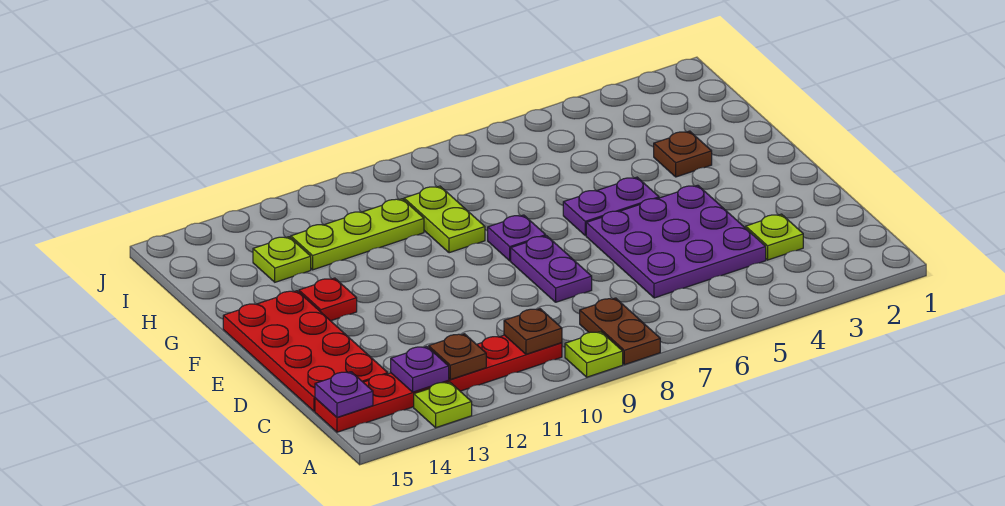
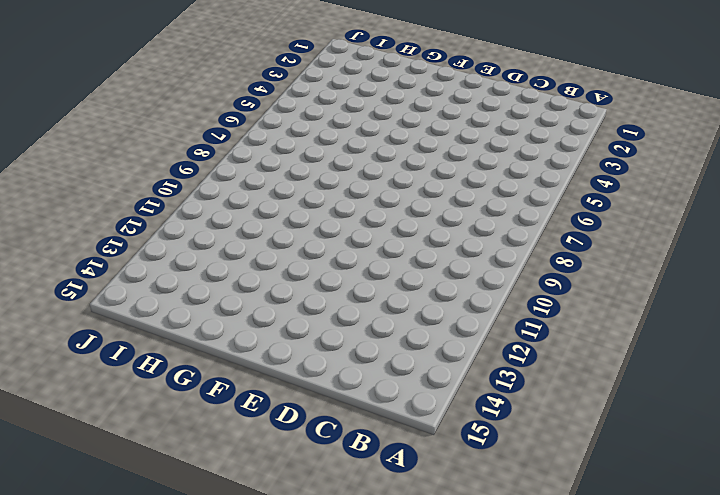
none -> brown 1x2 plate [580,298,660,365]
none -> lime 1x1 plate [565,331,623,377]
none -> lime 1x1 plate [414,382,472,428]

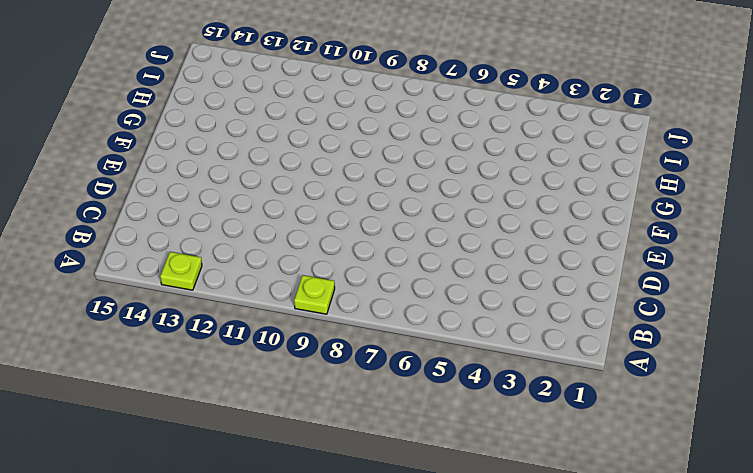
none -> brown 1x2 plate [580,298,660,365]
none -> red 1x6 plate [315,335,562,432]
none -> lime 1x1 plate [746,214,803,260]

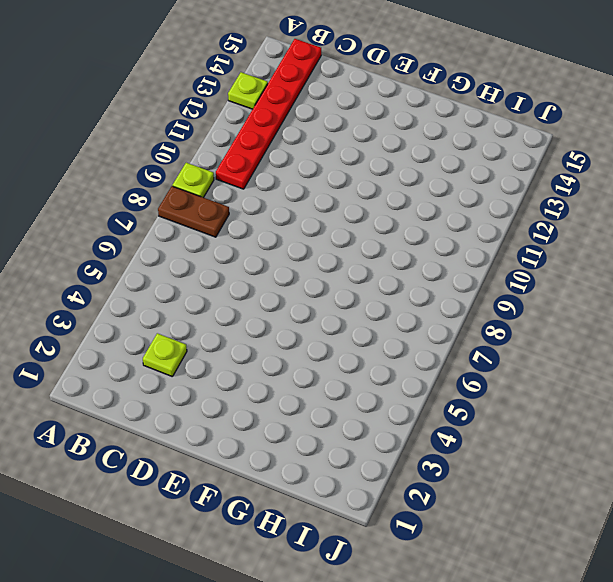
none -> purple 3x3 plate [586,185,766,298]
none -> red 2x4 plate [223,291,388,411]
none -> purple 1x2 plate [511,236,592,302]

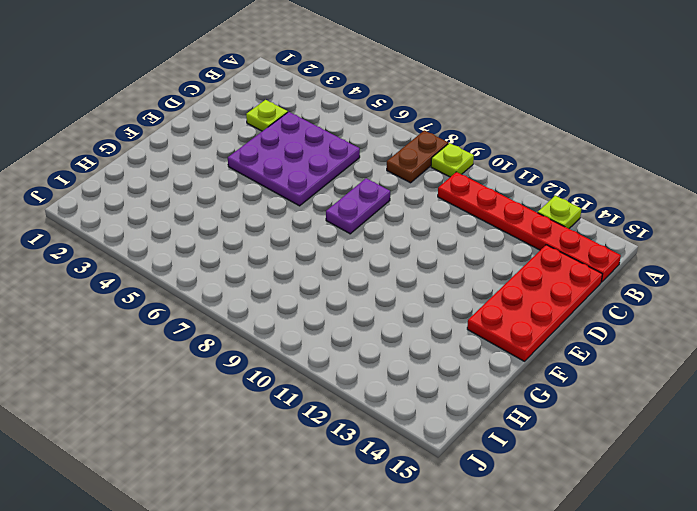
none -> purple 1x2 plate [563,177,659,236]
none -> purple 1x1 plate [488,215,546,261]
none -> red 1x1 plate [299,278,357,321]

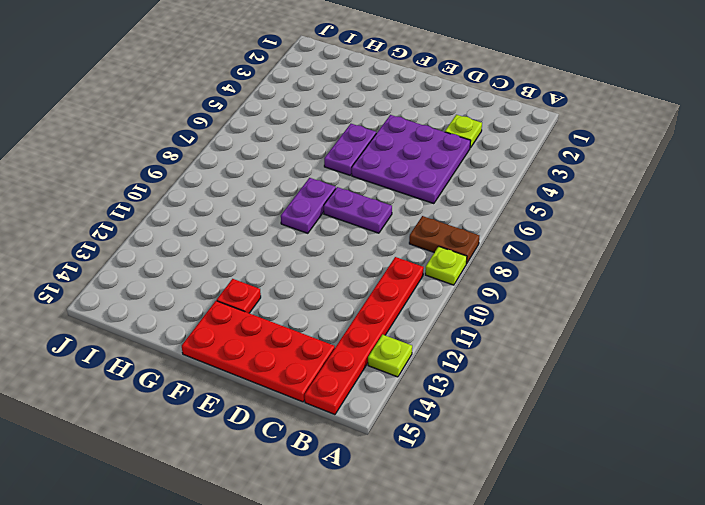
purple 1x2 plate [281,178,336,233] -> purple 1x1 plate [488,215,546,261]
none -> brown 1x1 plate [654,131,712,177]
none -> lime 1x2 plate [404,186,485,253]
none -> lime 1x3 plate [291,199,424,270]

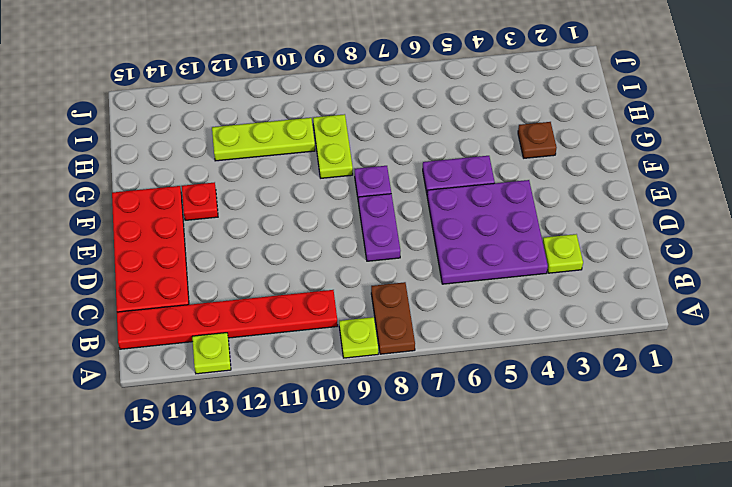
none -> lime 1x1 plate [253,237,311,282]
none -> brown 1x1 plate [504,309,562,354]
none -> brown 1x1 plate [429,334,486,380]

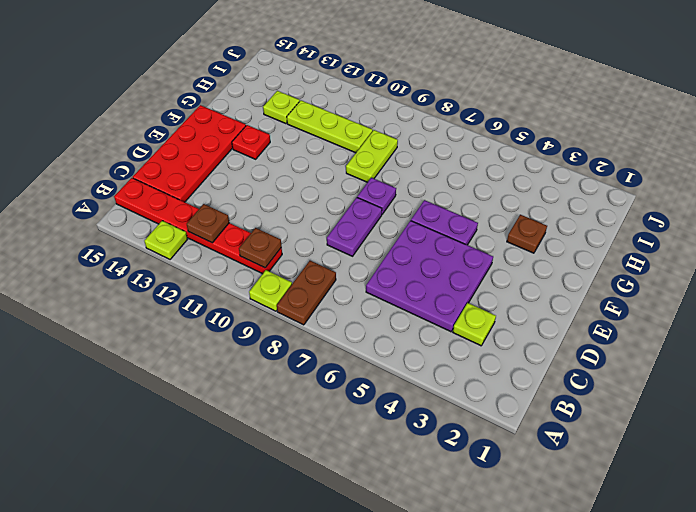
none -> purple 1x1 plate [391,346,449,392]
none -> purple 1x1 plate [315,372,373,417]

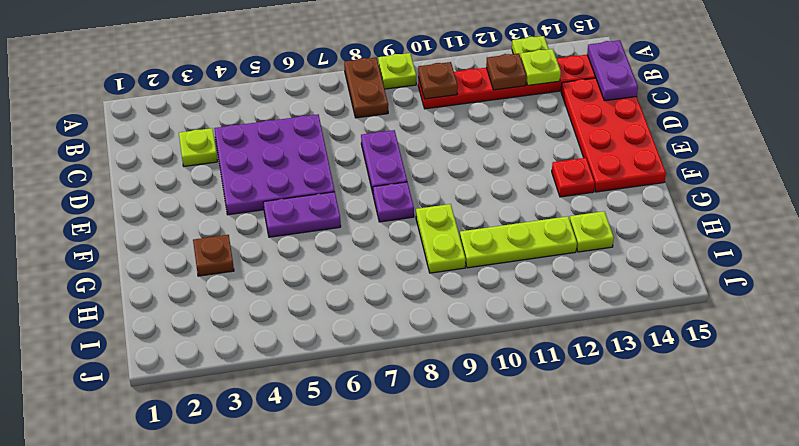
lime 1x1 plate [521,49,561,85] -> purple 1x1 plate [391,346,449,392]
purple 1x2 plate [587,40,638,101] -> purple 1x1 plate [315,372,373,417]

